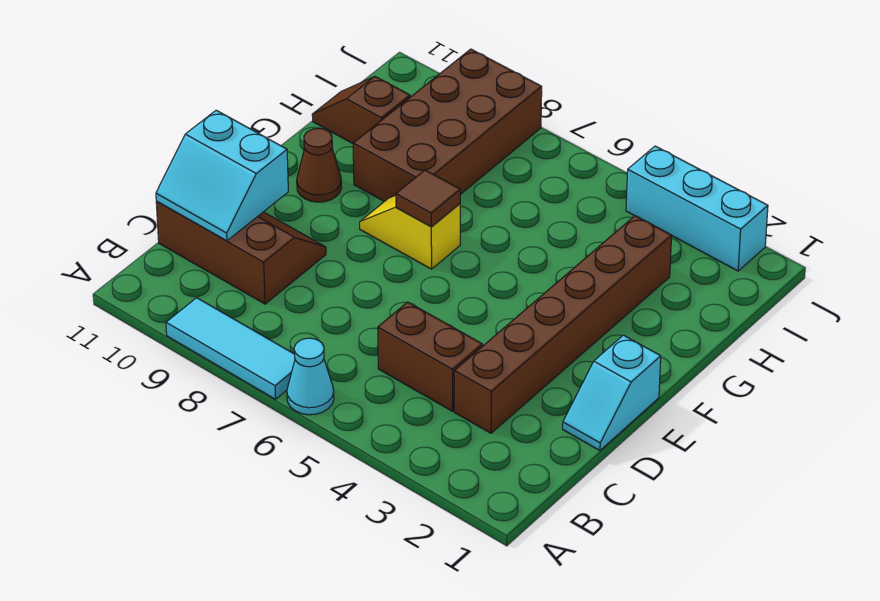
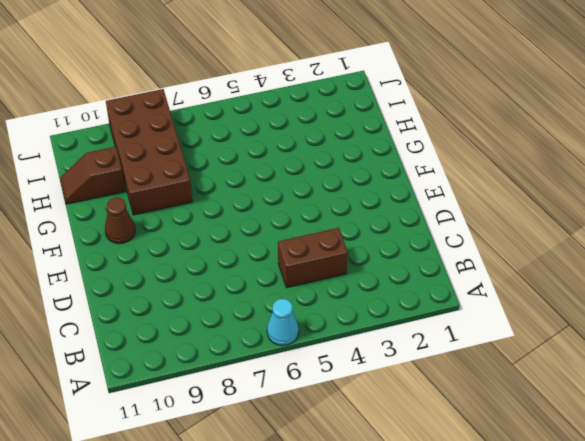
none -> cyan 1x3 tile [166,298,295,399]
none -> brown 1x6 brick [454,216,672,433]
none -> brown 2x3 slope [156,202,326,304]

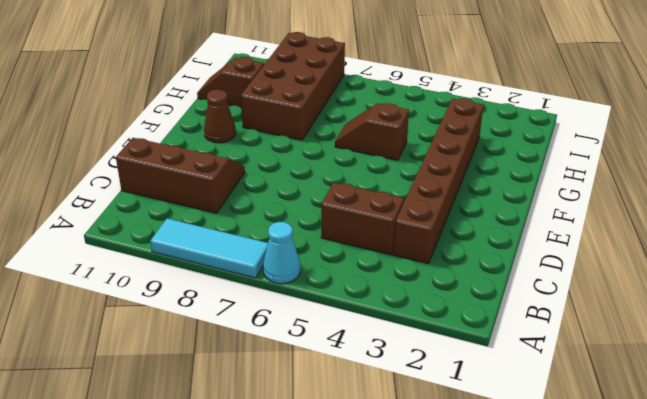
brown 1x2 slope [335,103,409,160] -> none
none -> cyan 1x2 slope [563,335,661,450]
none -> yellow 1x2 slope [360,195,460,269]
none -> cyan 1x3 brick [626,146,768,271]

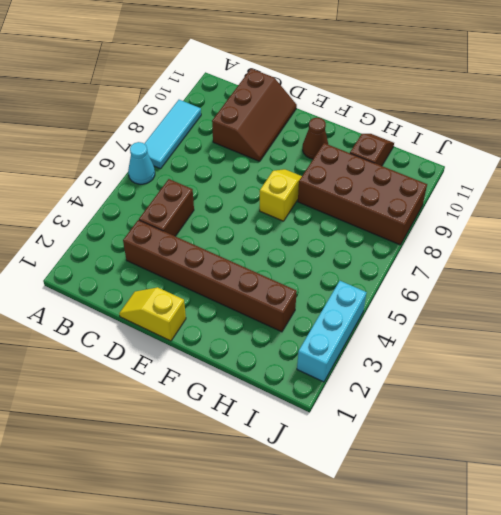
yellow 1x2 slope [119,287,186,341] -> cyan 1x2 slope [563,335,661,450]
none -> cyan 2x2 slope [156,110,288,241]
none -> brown 1x1 tile [396,170,460,227]

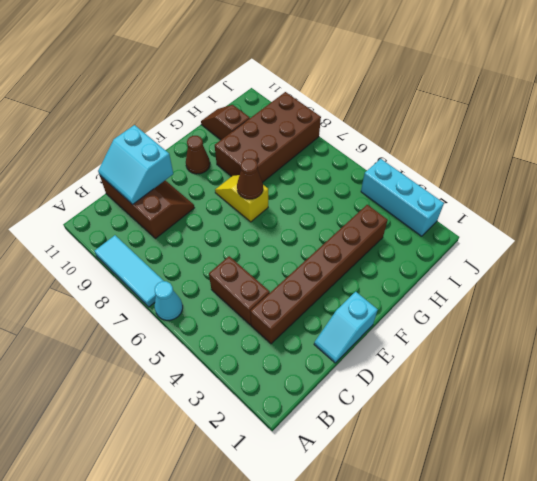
brown 1x1 cone [237,158,263,199] -> brown 1x1 tile [396,170,460,227]

